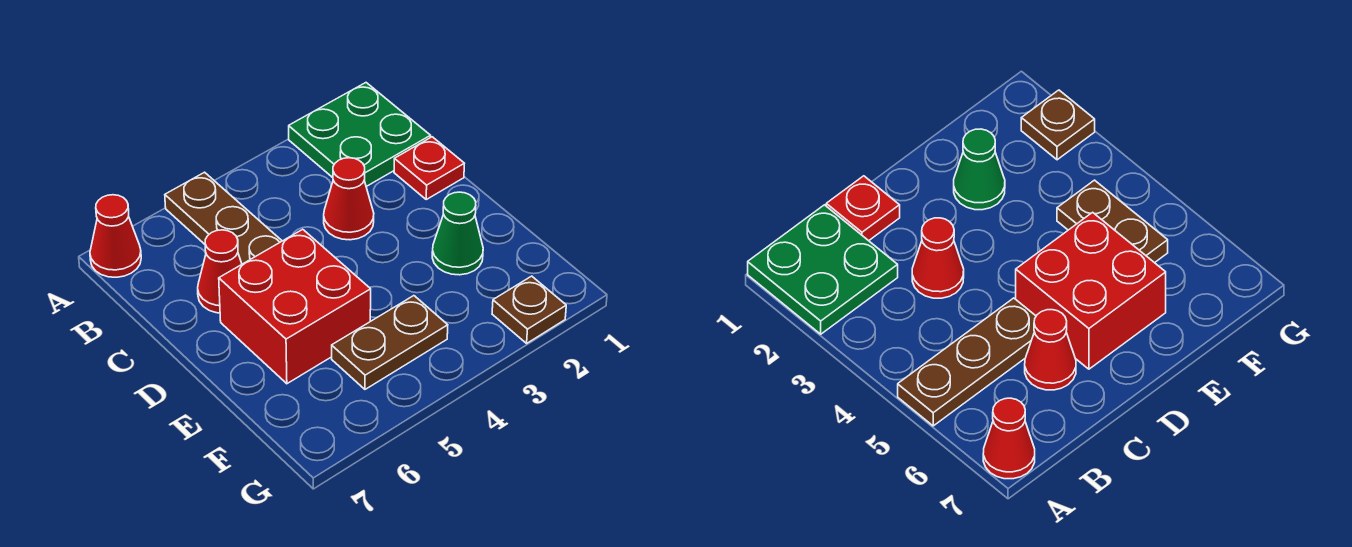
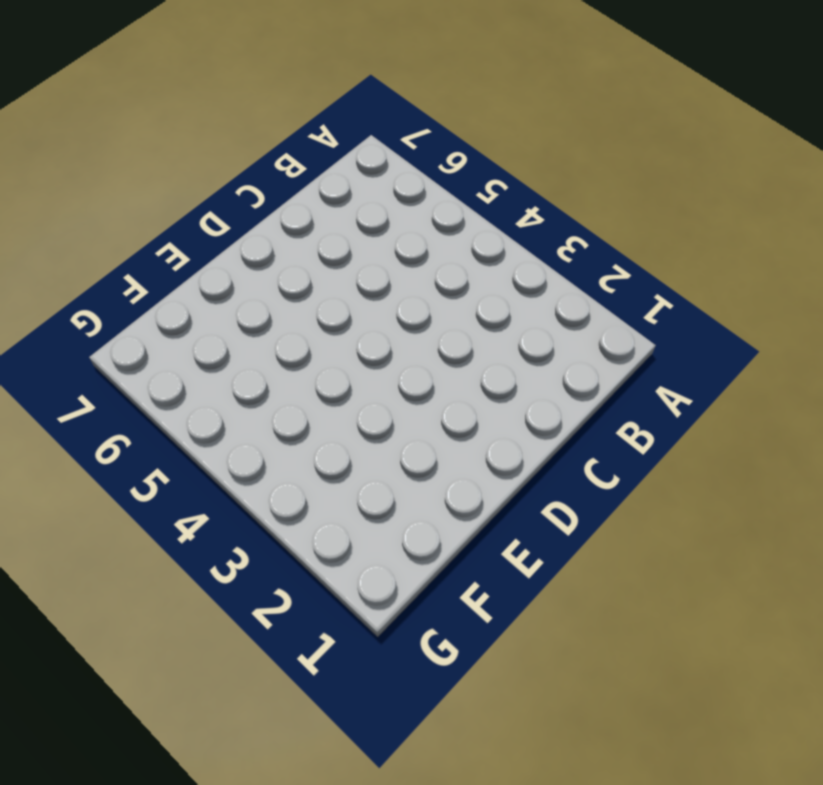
none -> green 2x2 plate [289,83,431,187]
none -> brown 1x3 plate [165,172,282,264]

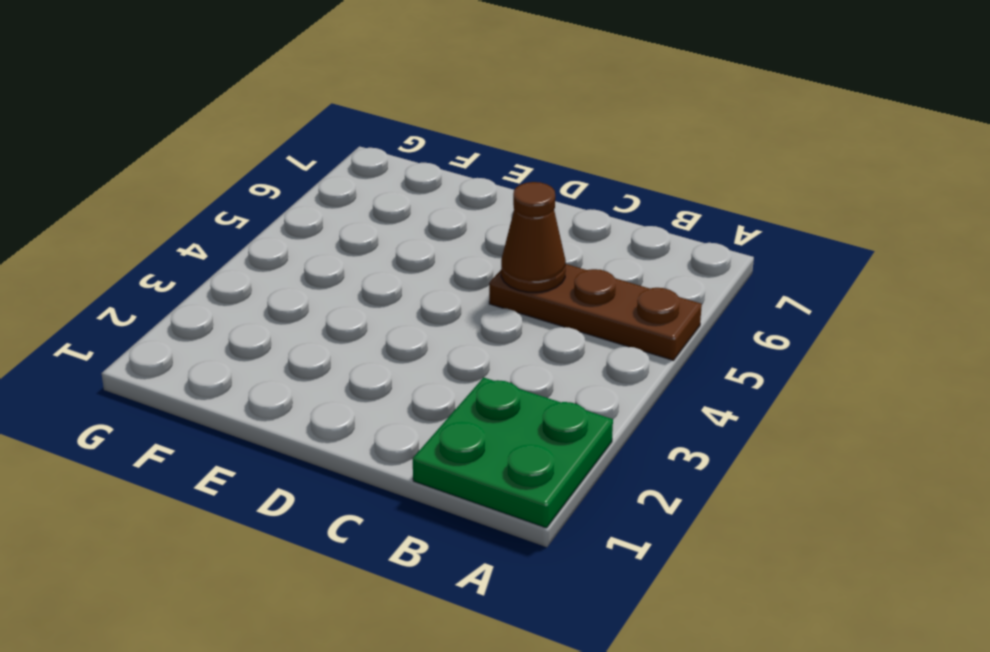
brown 1x1 cone [501,182,566,292] -> none
none -> red 1x1 cone [90,195,141,277]
none -> red 1x1 plate [394,137,464,199]

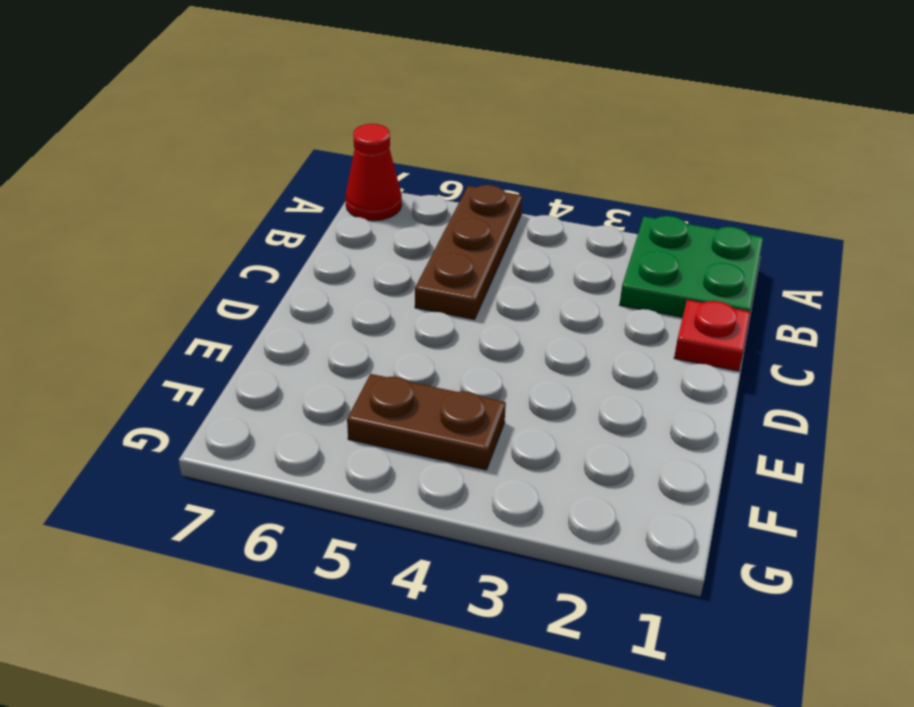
none -> red 1x1 cone [324,158,374,240]
none -> red 1x1 cone [198,230,242,313]

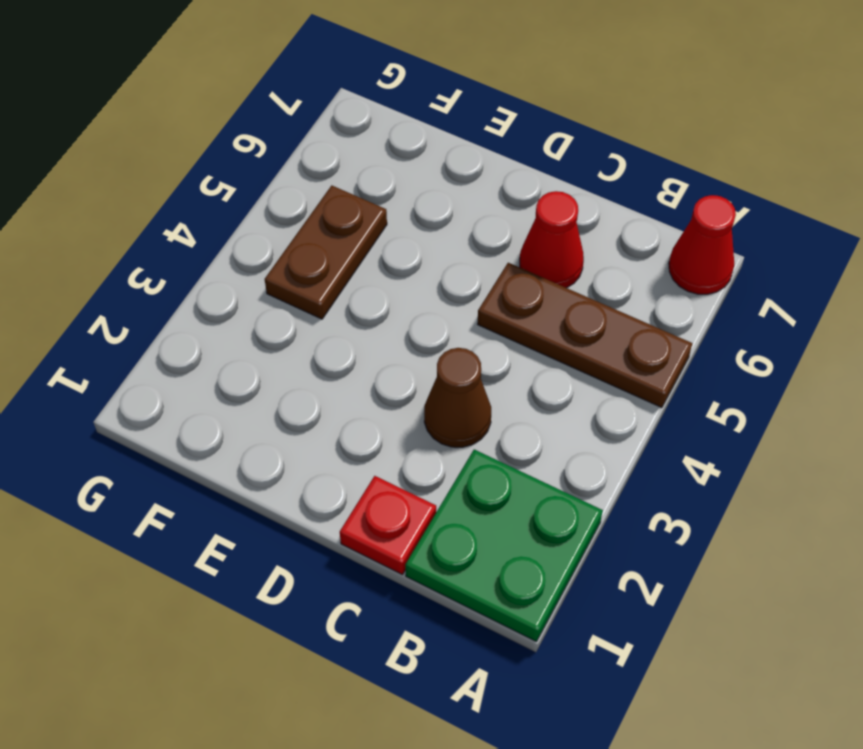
brown 1x1 cone [424,348,491,447] -> red 1x1 cone [324,158,374,240]
none -> red 2x2 brick [219,229,371,384]
none -> green 1x1 cone [432,192,483,275]

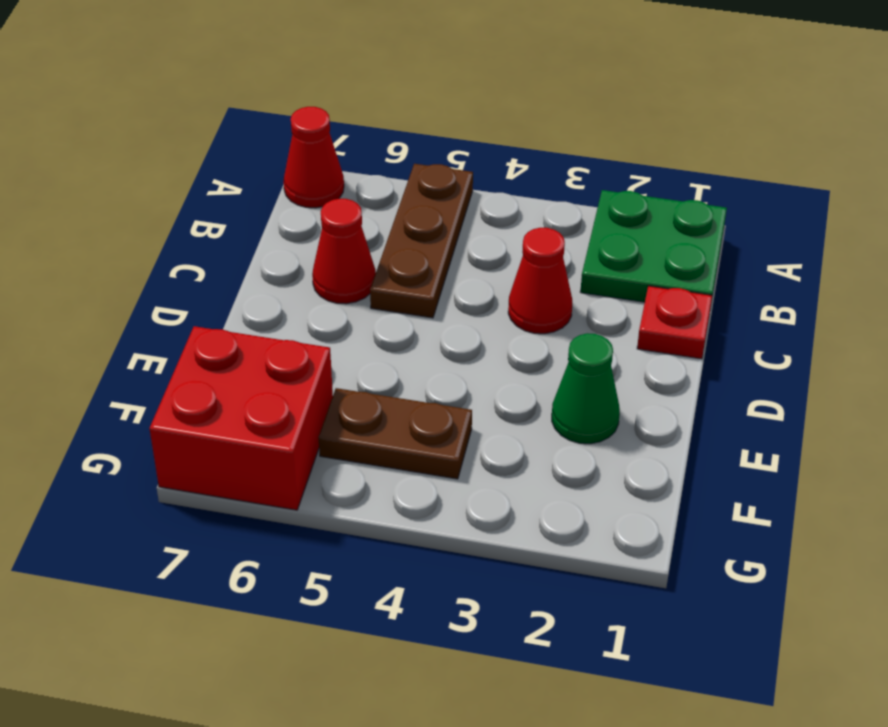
red 2x2 brick [149,326,333,510] -> red 2x2 brick moved to [219,229,371,384]
none -> brown 1x1 plate [492,276,566,343]

